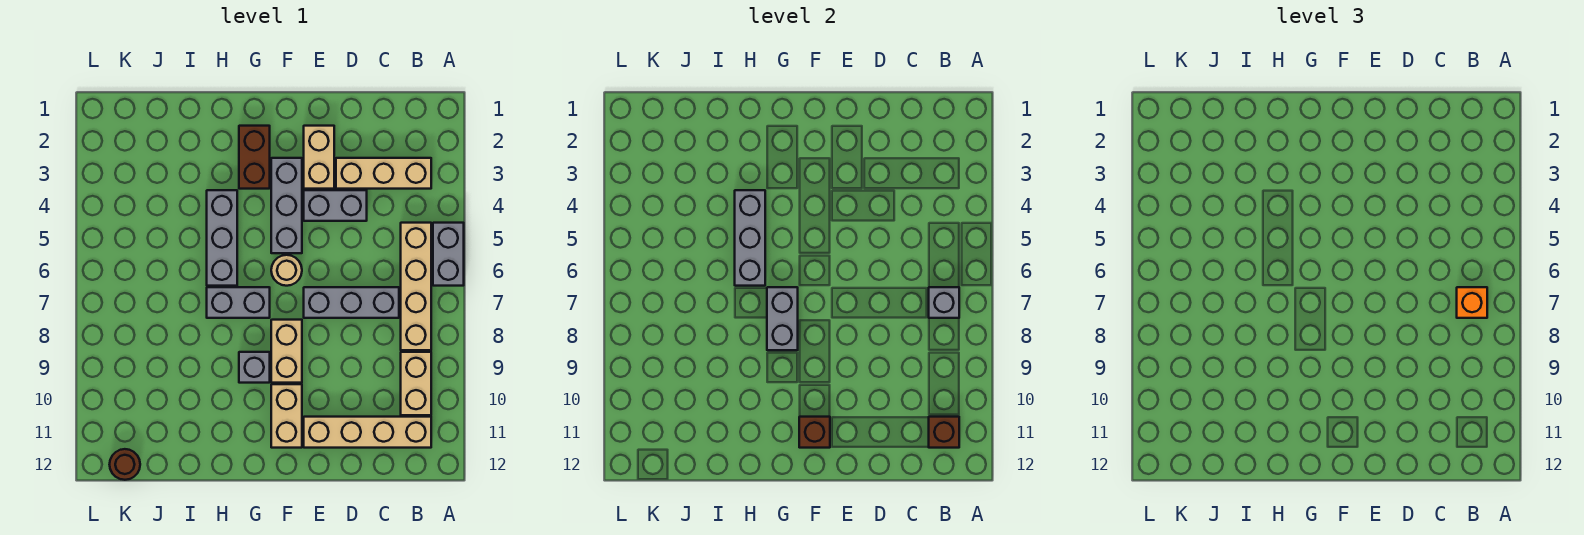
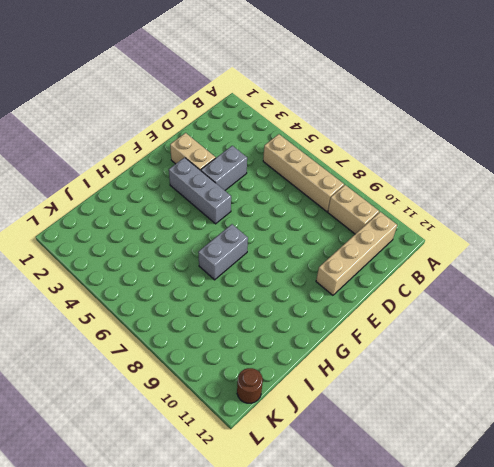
none -> grey 1x2 brick [433,223,464,286]
none -> tan 1x3 brick [336,158,431,189]
none -> grey 1x3 brick [304,287,399,318]

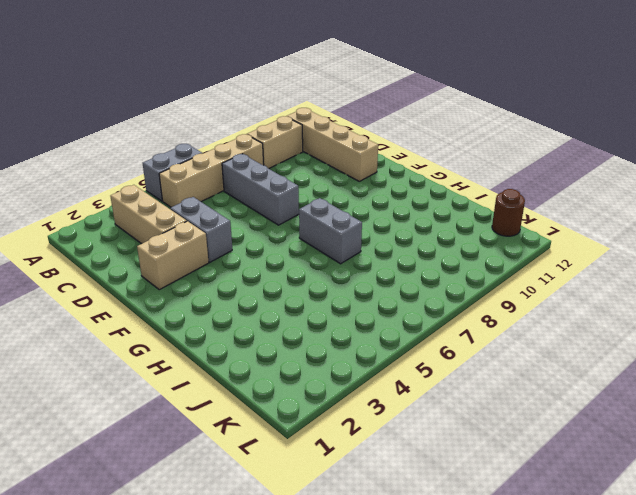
none -> grey 1x3 brick [271,158,302,253]
none -> tan 1x1 round brick [271,255,302,286]
none -> tan 1x2 brick [271,320,302,383]

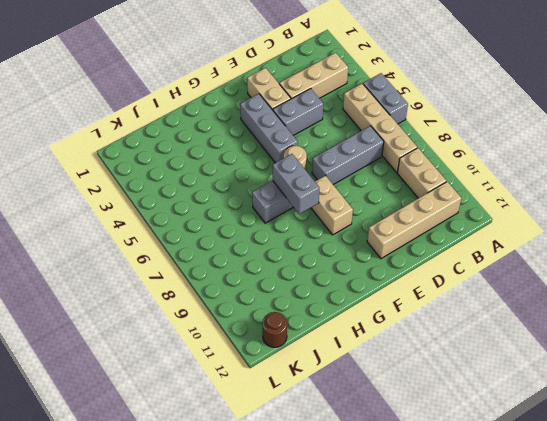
none -> tan 1x2 brick [271,384,302,448]
none -> brown 1x2 brick [239,126,270,189]
none -> grey 1x1 brick [239,352,270,383]

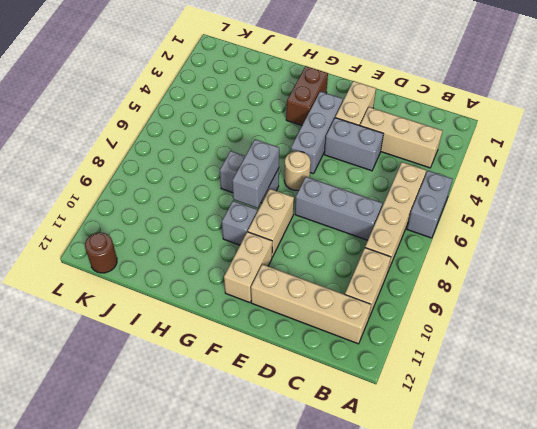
none -> grey 1x3 brick [207,190,237,286]
none -> grey 1x1 brick [929,287,959,318]
none -> brown 1x1 brick [929,417,959,448]

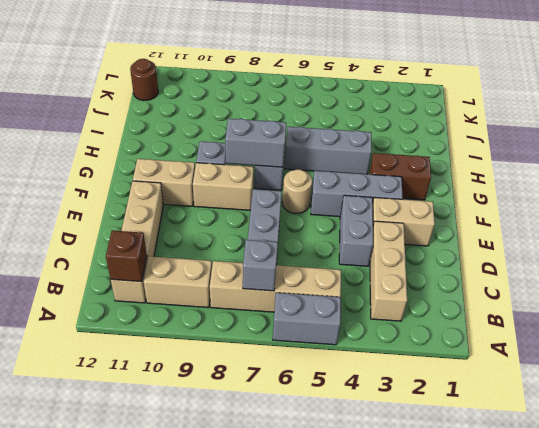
none -> brown 1x1 brick [799,417,830,448]
none -> grey 1x3 brick [735,190,765,286]
none -> orange 1x1 brick [1457,287,1487,318]

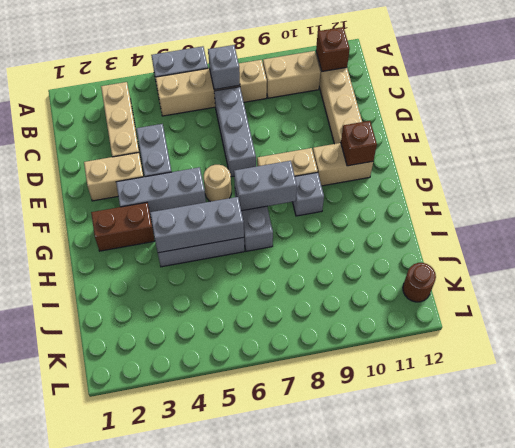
none -> orange 1x1 brick [1457,287,1487,318]

